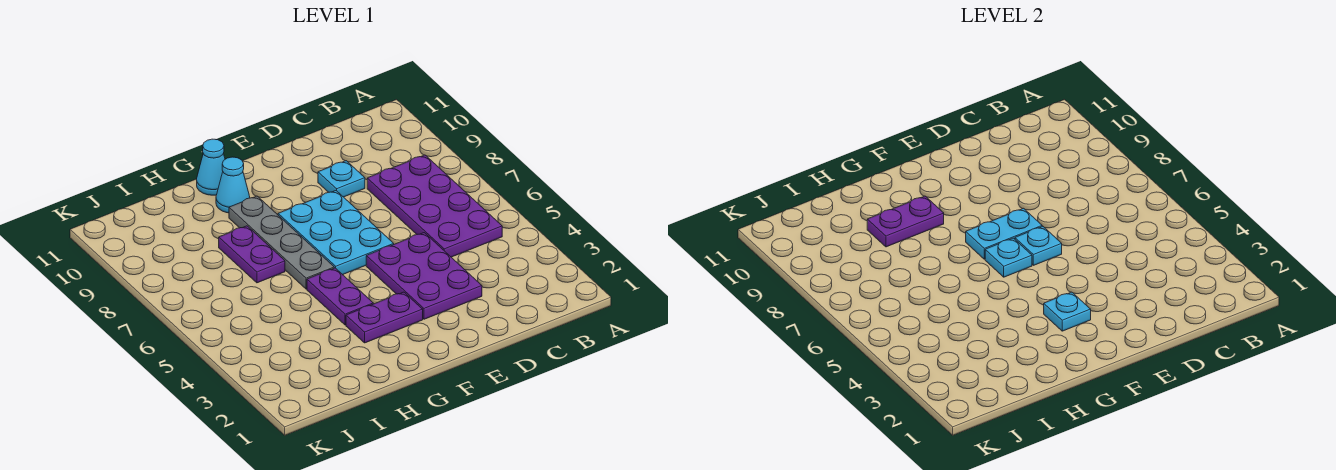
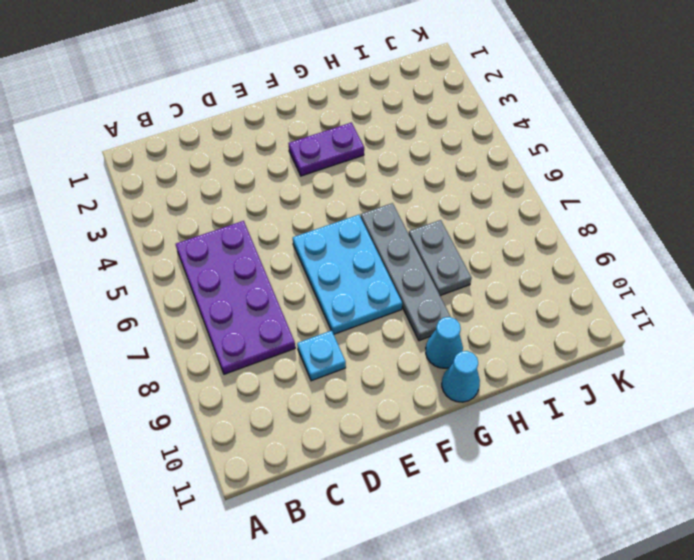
grey 1x2 plate [409,220,472,296] -> purple 1x2 plate [219,226,285,283]
none -> purple 2x3 plate [366,233,482,319]
none -> purple 1x2 plate [307,268,373,325]
none -> cyan 1x1 plate [1015,226,1062,265]

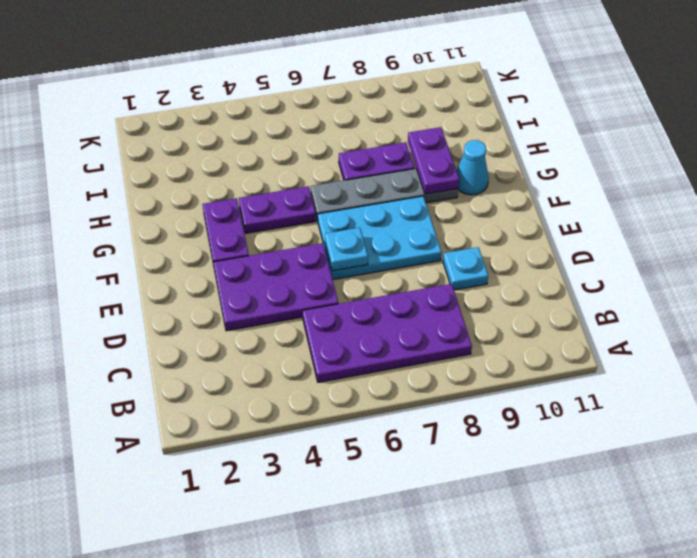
none -> cyan 1x1 cone [197,139,225,195]
none -> cyan 1x2 plate [966,208,1042,259]
none -> cyan 1x1 plate [1044,292,1091,331]

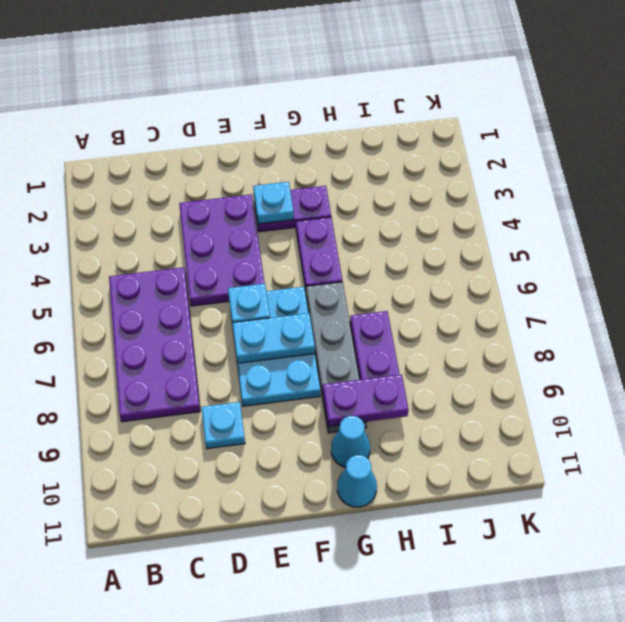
none -> cyan 1x1 plate [985,238,1032,277]

